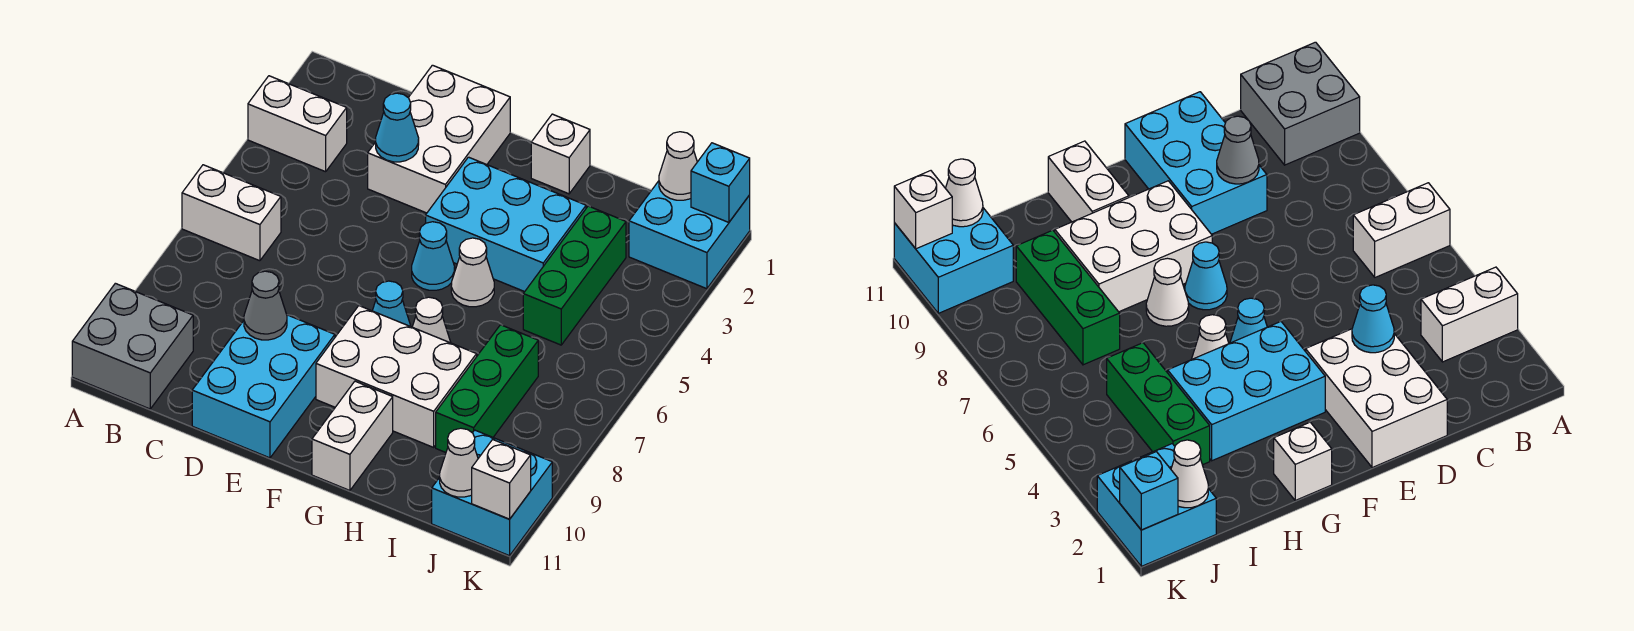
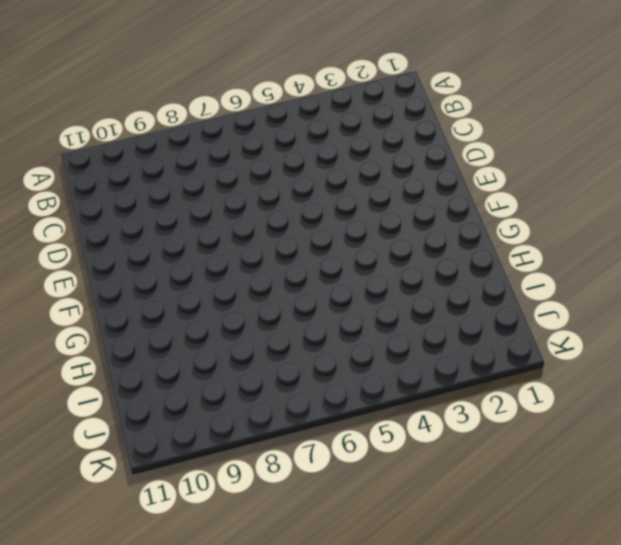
none -> white 1x2 brick [248,76,347,172]
none -> white 1x2 brick [182,165,281,261]
none -> grey 2x2 brick [72,283,193,409]

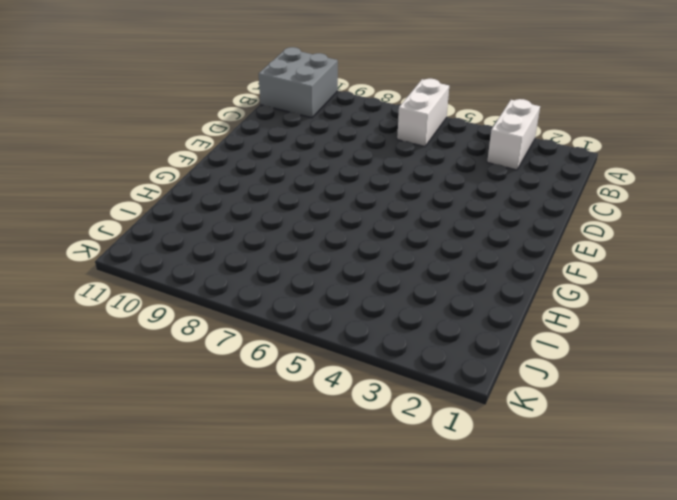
none -> white 2x3 brick [368,65,510,213]
none -> cyan 2x3 brick [192,315,335,458]
none -> cyan 2x3 brick [426,157,586,292]

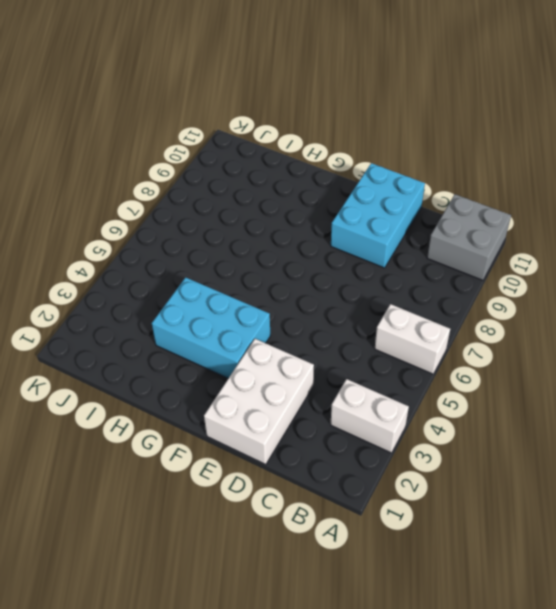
none -> cyan 1x1 cone [412,222,455,290]
none -> cyan 1x1 cone [372,281,411,326]
none -> white 2x3 brick [316,306,477,447]

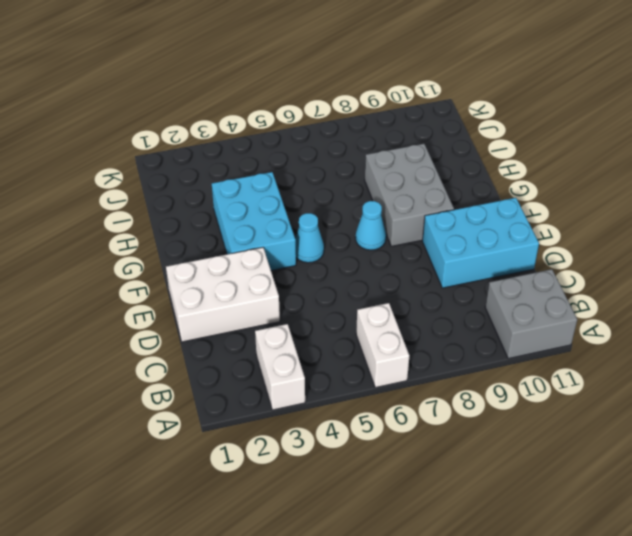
grey 2x3 brick [365,144,454,246] -> white 2x3 brick [316,306,477,447]
none -> white 1x1 brick [531,114,590,194]
none -> white 1x1 cone [451,238,494,307]
none -> white 1x1 cone [412,297,451,343]

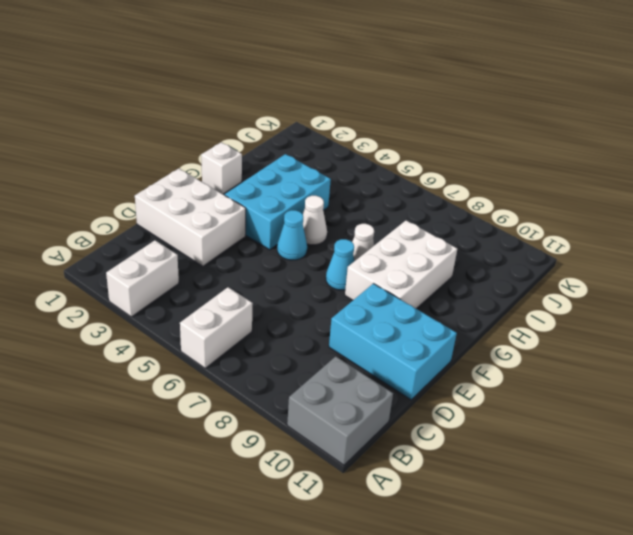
none -> white 1x2 brick [312,381,393,491]
none -> green 1x3 brick [523,206,626,345]
none -> green 1x3 brick [436,325,538,452]

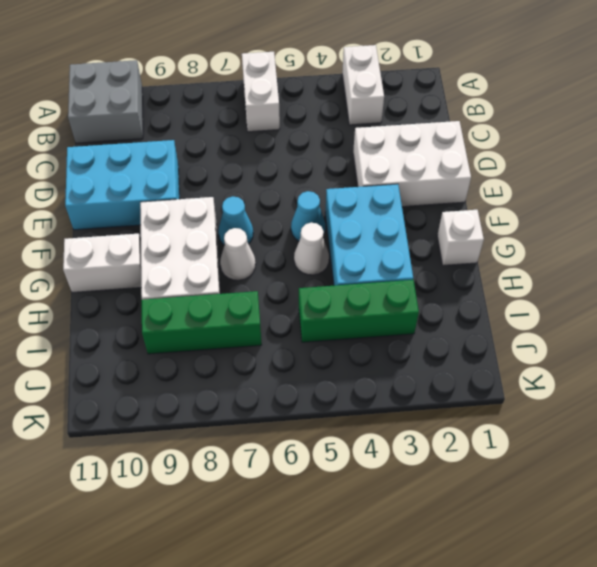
none -> cyan 2x2 brick [629,181,750,289]
none -> cyan 2x2 brick [432,430,552,556]
none -> cyan 1x1 cone [376,93,419,162]

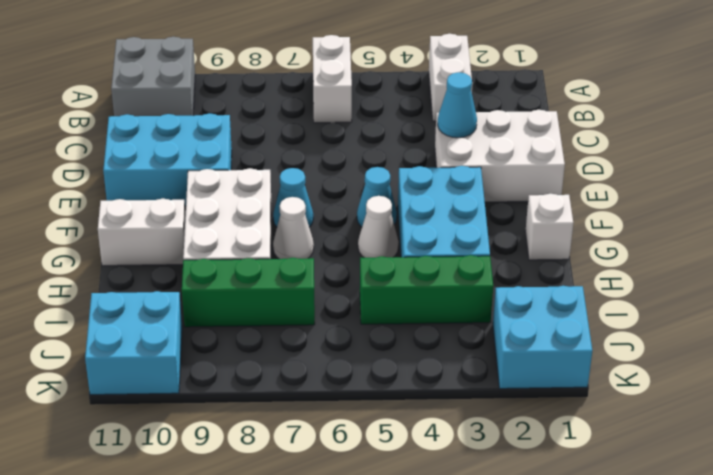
none -> grey 1x1 cone [244,271,287,340]
none -> white 1x1 cone [659,132,697,200]
none -> white 1x1 cone [440,428,478,497]

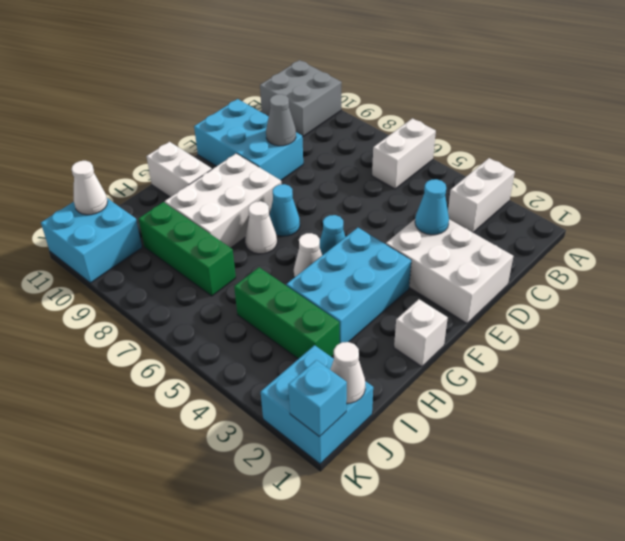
none -> white 1x1 brick [472,440,531,519]

